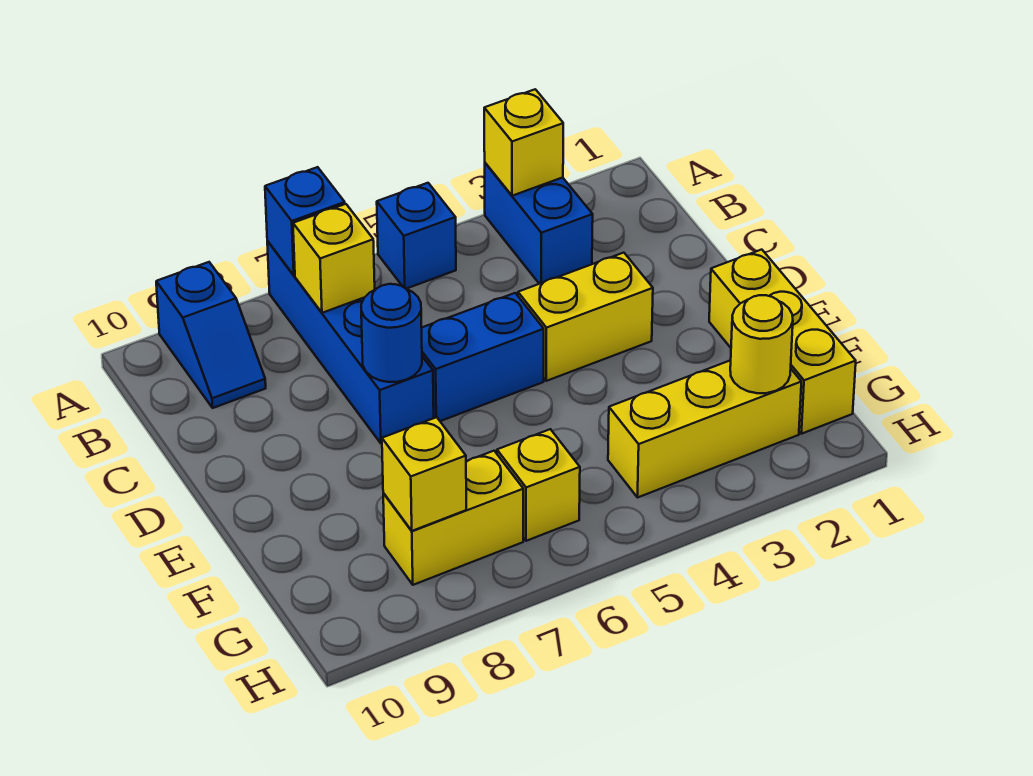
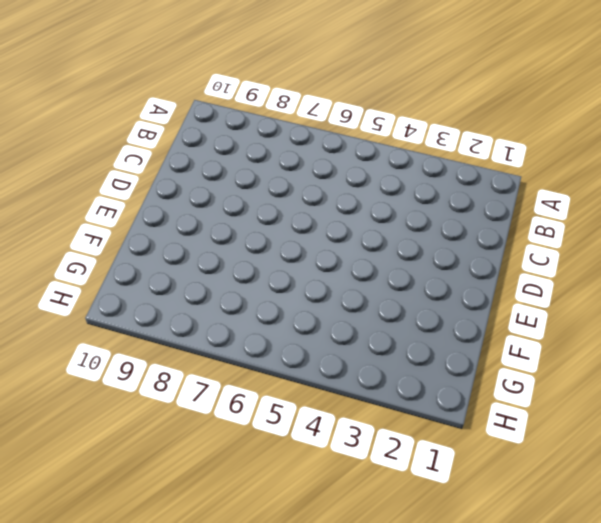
none -> blue 1x2 brick [485,163,593,284]
none -> blue 1x1 brick [377,183,456,289]
none -> blue 1x4 brick [267,241,434,443]

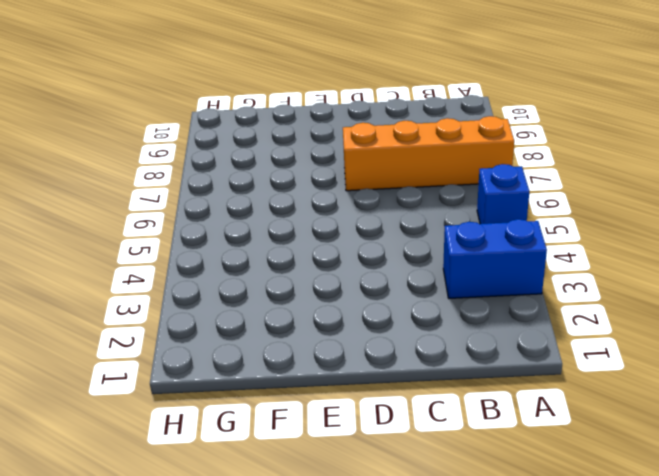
orange 1x4 brick [343,116,514,191] -> blue 1x4 brick [267,241,434,443]
none -> blue 1x2 slope [156,262,266,408]
none -> yellow 1x2 brick [518,253,653,381]
none -> blue 1x2 brick [422,293,544,421]

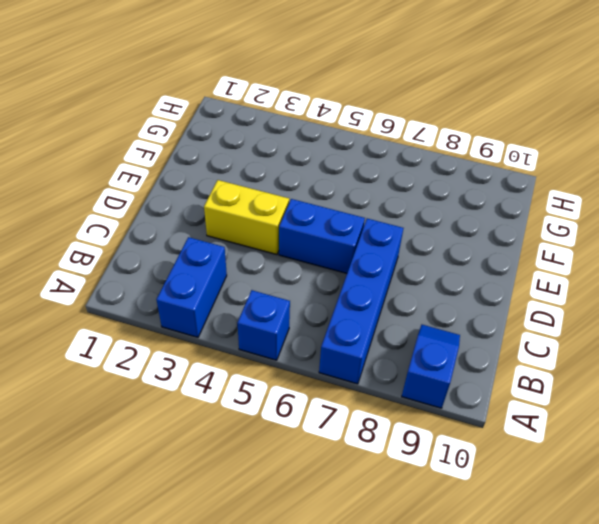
none -> yellow 1x3 brick [709,250,856,434]
none -> yellow 1x3 brick [608,360,801,498]
none -> yellow 1x1 brick [497,429,580,541]

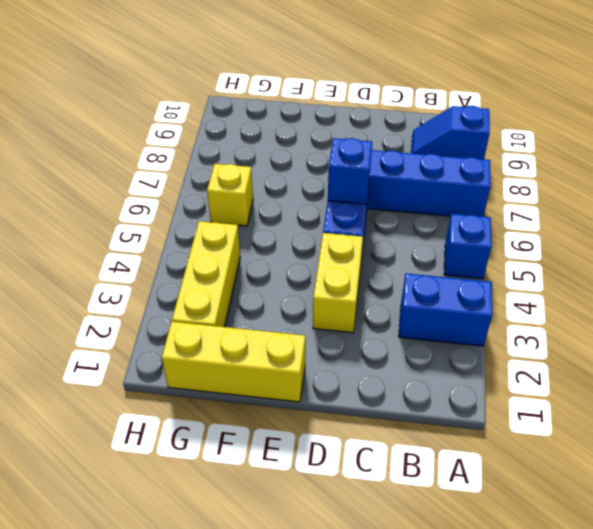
blue 1x1 brick [328,138,372,204] -> blue 1x1 brick moved to [265,167,345,275]
none -> yellow 1x2 brick [383,451,523,585]
none -> yellow 1x1 brick [484,89,563,196]
none -> yellow 1x1 brick [293,204,375,313]

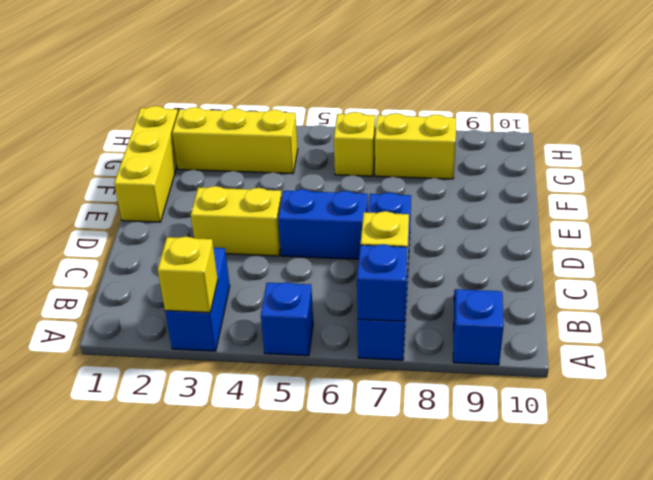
none -> blue 1x1 round brick [361,284,422,382]
none -> yellow 1x1 round brick [730,295,793,393]
none -> yellow 1x1 brick [382,417,466,531]

